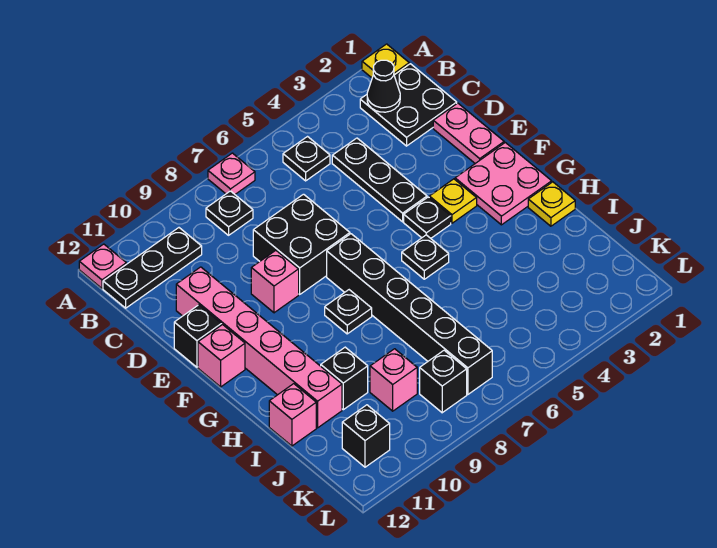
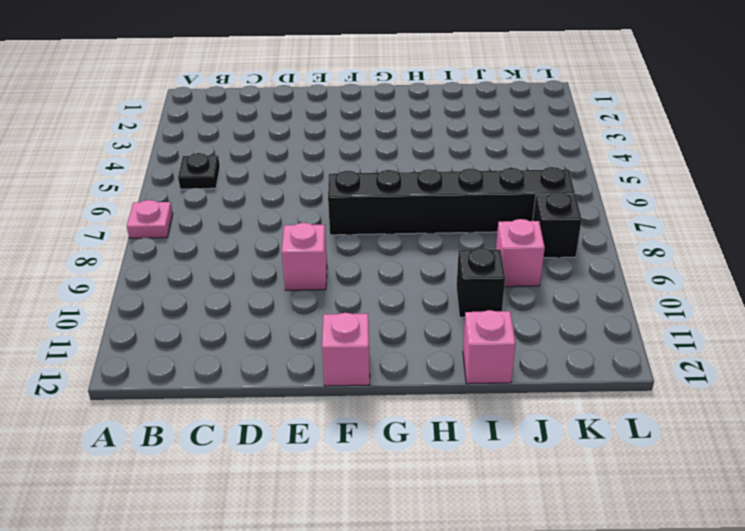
none -> yellow 1x1 plate [362,44,409,78]
none -> pink 1x1 plate [79,244,126,288]
none -> black 2x2 plate [360,64,457,146]

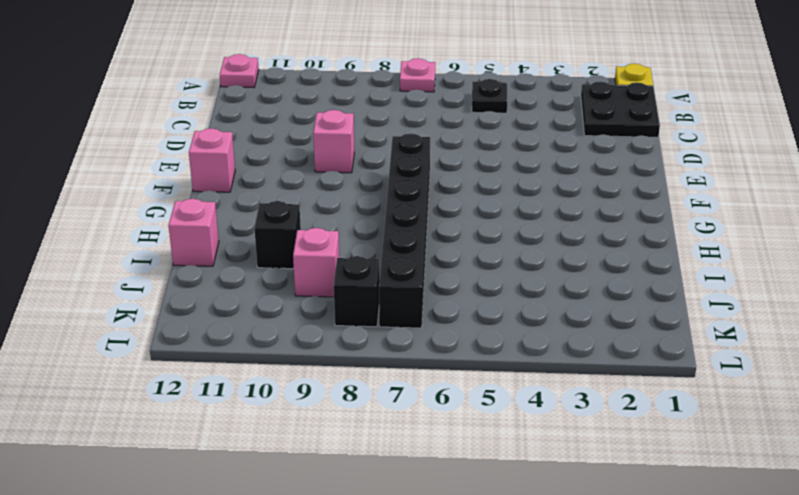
none -> black 1x1 plate [206,191,253,235]
none -> black 1x3 plate [103,228,202,308]
none -> black 1x3 plate [332,138,427,222]

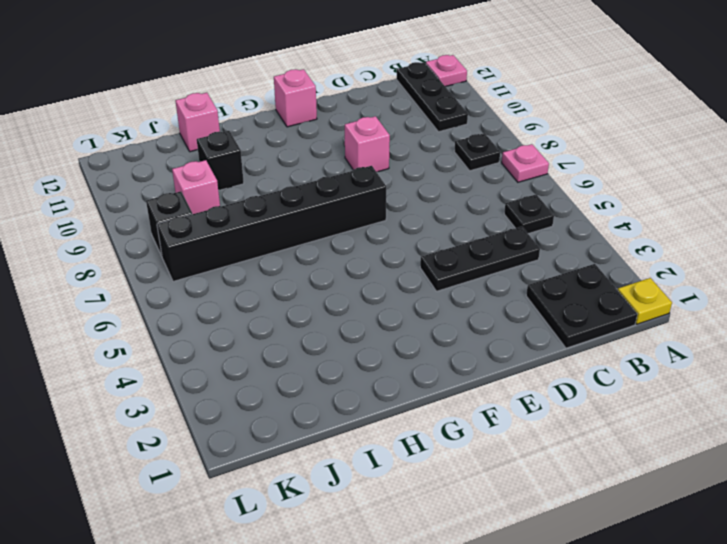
none -> pink 1x2 plate [433,103,504,163]
none -> black 2x2 brick [253,194,350,294]
none -> pink 1x6 brick [176,267,342,428]

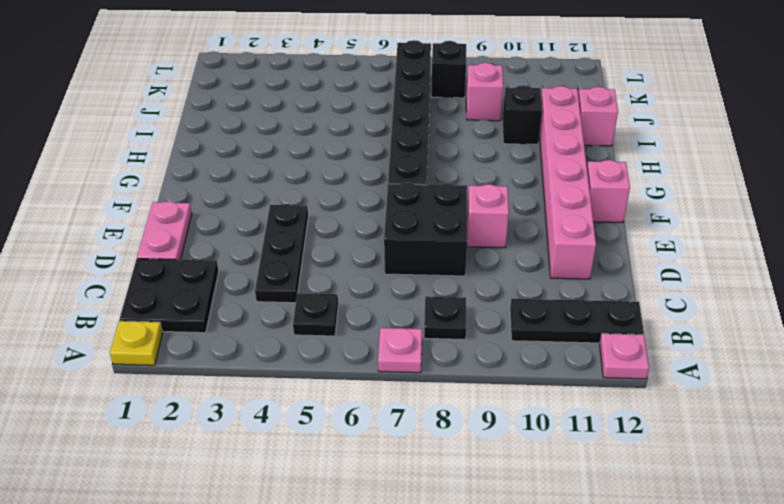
none -> black 1x1 brick [174,305,221,367]
none -> pink 2x2 plate [455,143,552,225]
none -> yellow 1x1 plate [429,179,477,223]

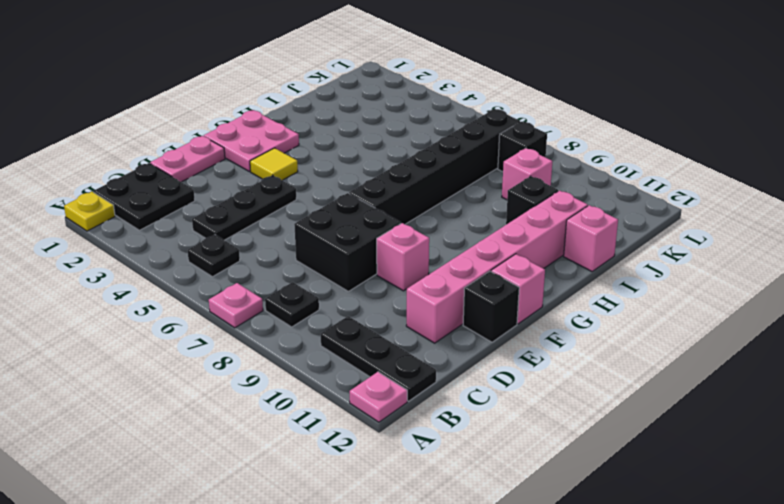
yellow 1x1 tile [250,148,298,180] -> yellow 1x1 plate [429,179,477,223]
none -> black 1x1 plate [404,197,451,238]
none -> black 1x1 plate [402,235,449,279]
none -> black 1x1 plate [325,290,372,334]

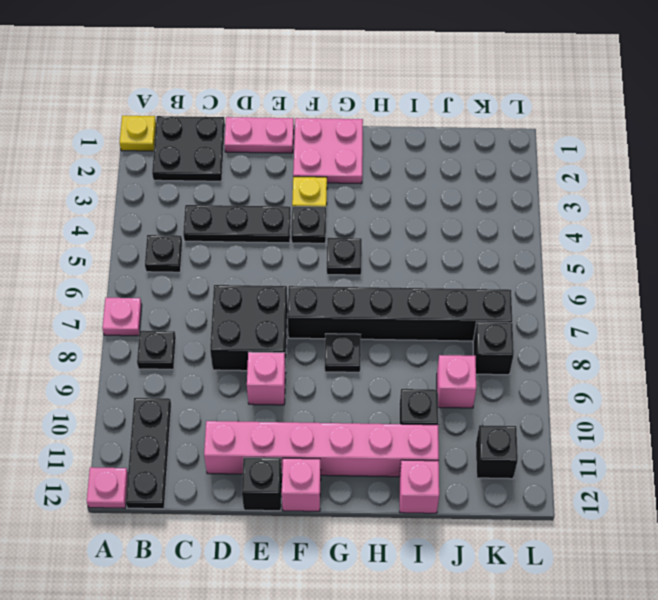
none -> yellow 1x1 plate [528,182,575,226]
none -> black 1x1 cone [367,60,400,112]

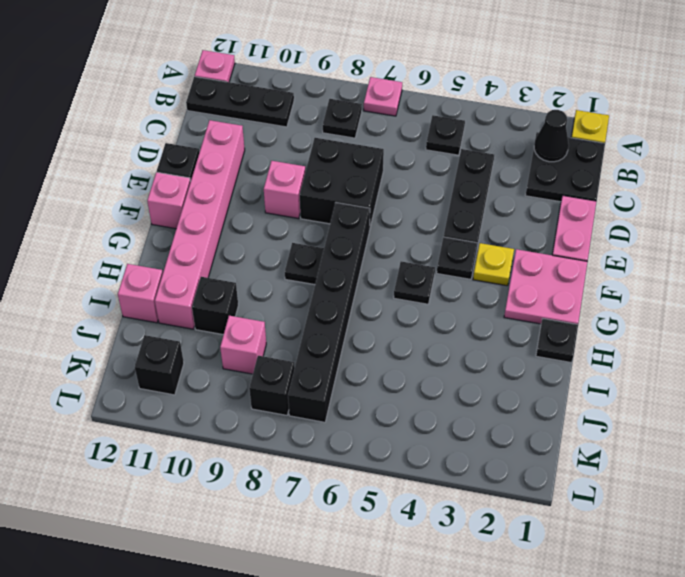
black 1x1 plate [536,319,578,363] -> yellow 1x1 plate [528,182,575,226]

